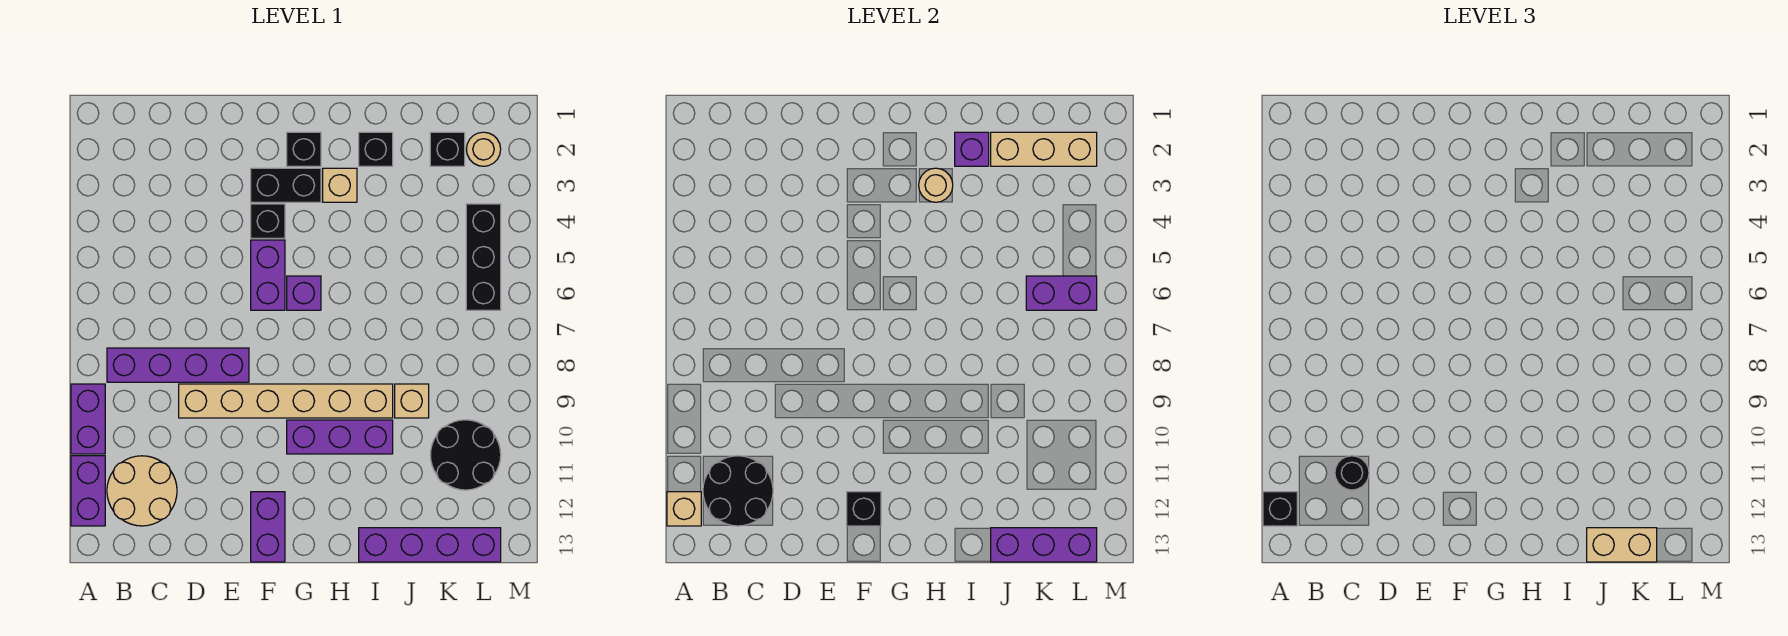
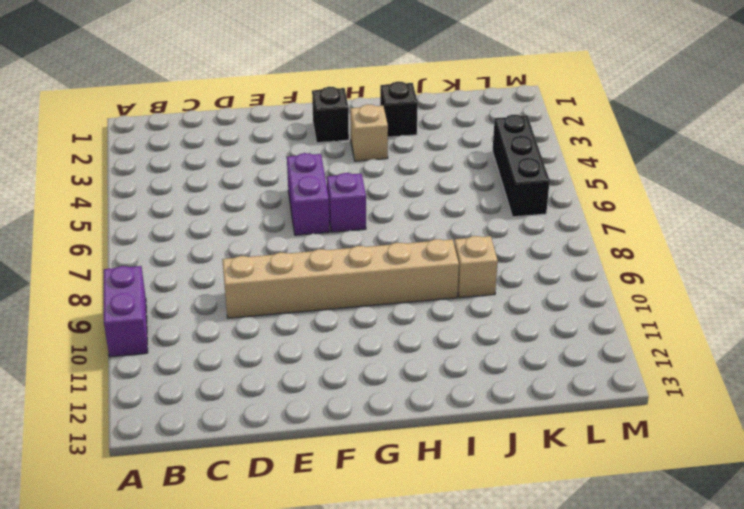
none -> purple 1x2 brick [71,456,105,526]
none -> purple 1x4 brick [107,348,249,382]
none -> tan 2x2 round brick [107,456,177,526]
none -> black 1x2 brick [251,168,321,202]

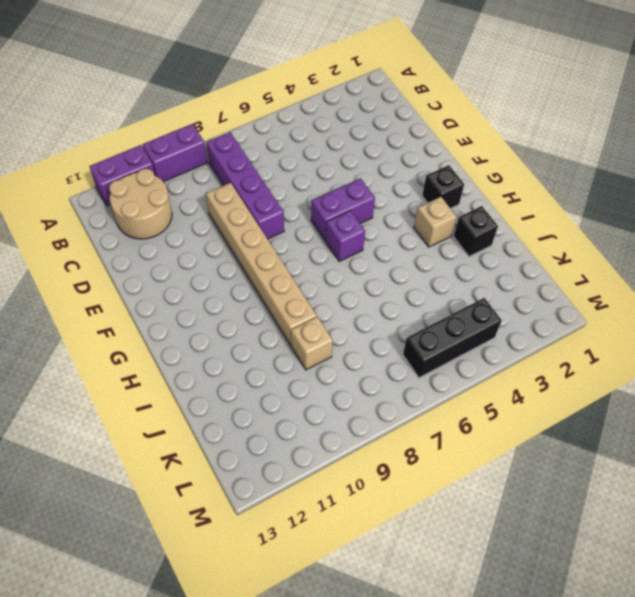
none -> black 1x2 brick [251,168,321,202]
none -> black 1x1 brick [251,204,285,238]
none -> purple 1x2 brick [251,492,285,562]
none -> purple 1x3 brick [287,420,393,454]

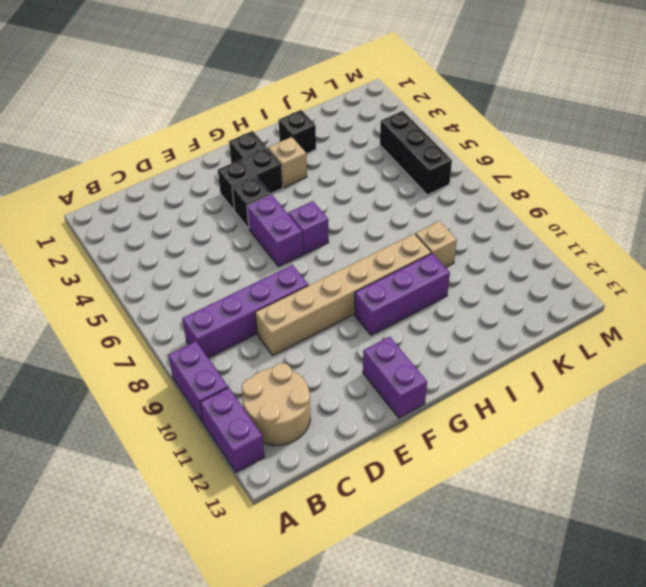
none -> purple 1x4 brick [359,528,501,562]
none -> black 1x1 brick [430,132,465,166]
none -> black 2x2 round brick [431,420,501,490]
none -> tan 1x1 round brick [466,132,501,166]

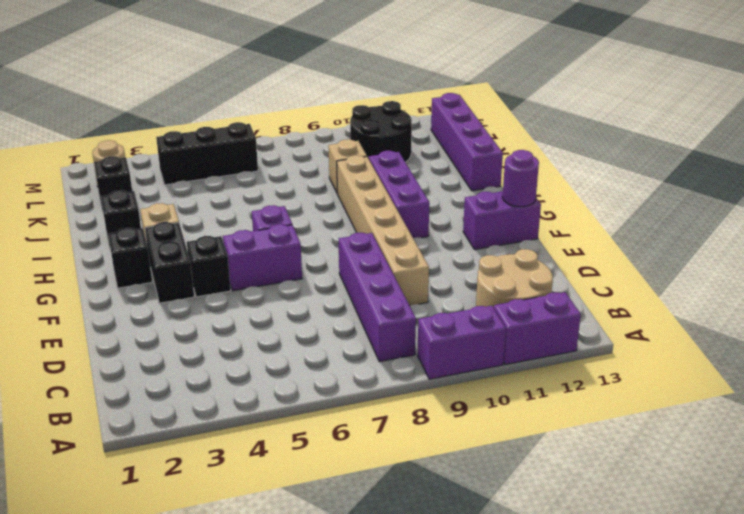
purple 1x1 round brick [502,150,539,207] -> none
none -> tan 1x1 brick [667,492,701,526]
none -> black 2x2 round brick [703,456,773,526]
none -> black 1x1 brick [847,492,881,526]
none -> tan 1x1 round brick [919,168,953,202]

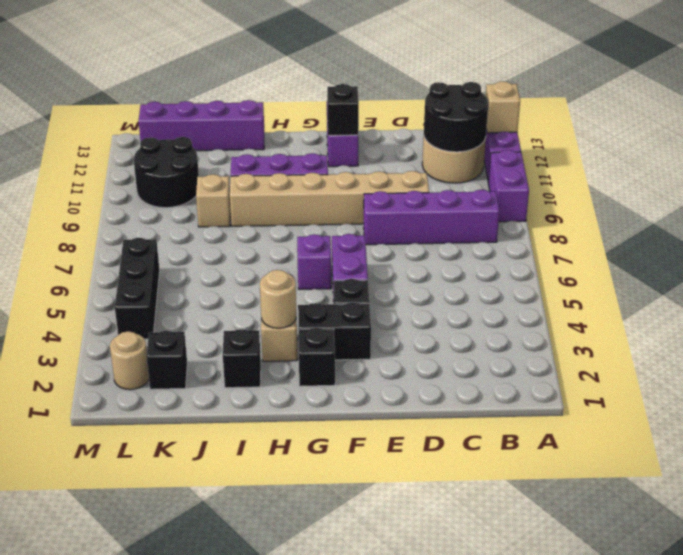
none -> purple 1x1 brick [955,132,989,166]
none -> tan 1x3 brick [991,132,1097,166]
none -> purple 1x3 brick [991,528,1097,562]
none -> purple 1x2 brick [1026,276,1097,310]

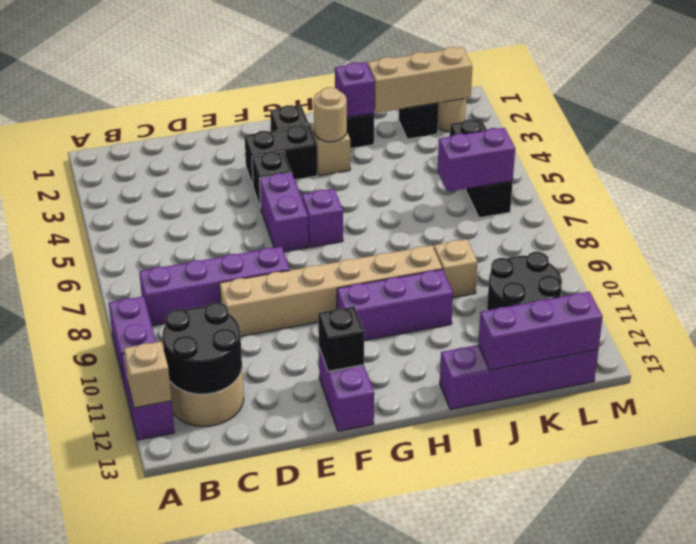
none -> black 1x1 brick [1263,492,1297,526]
none -> black 1x1 round brick [1335,456,1369,490]
none -> tan 1x2 brick [1587,528,1657,562]

